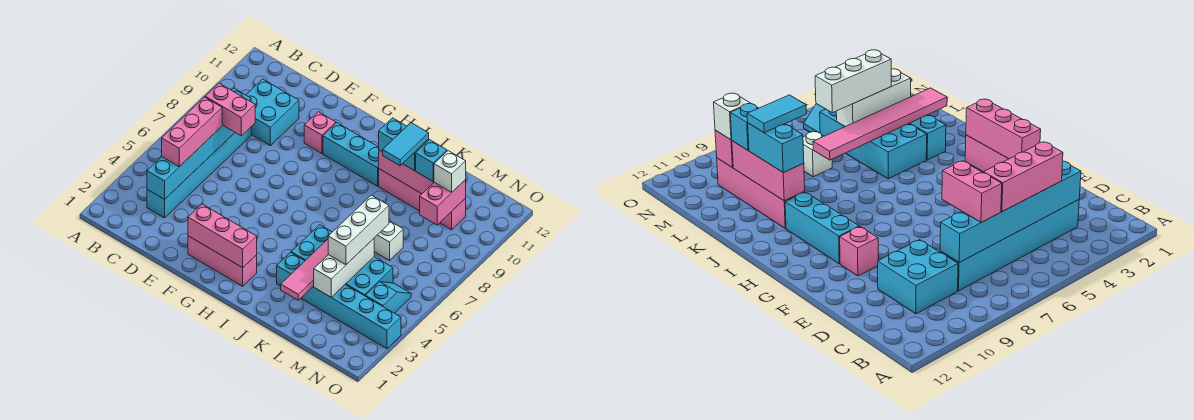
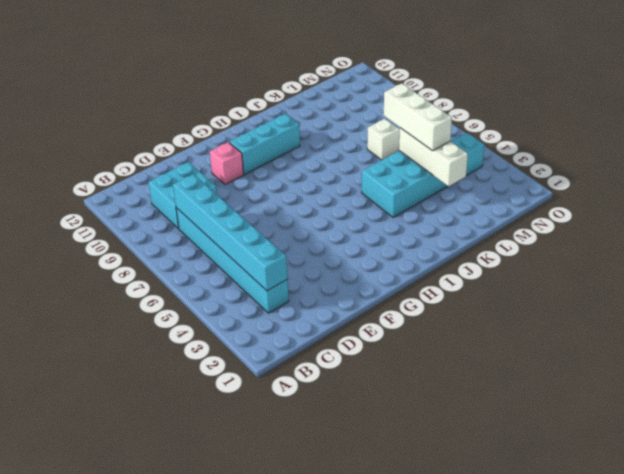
none -> pink 1x3 brick [188,236,257,286]
none -> cyan 1x6 brick [277,252,401,349]
none -> pink 1x4 brick [379,169,466,230]

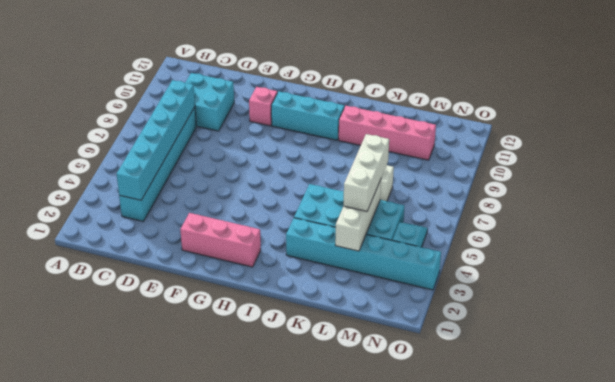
none -> pink 1x3 brick [188,204,257,268]
none -> pink 1x3 brick [379,150,434,194]
none -> pink 1x6 tile [281,239,328,300]

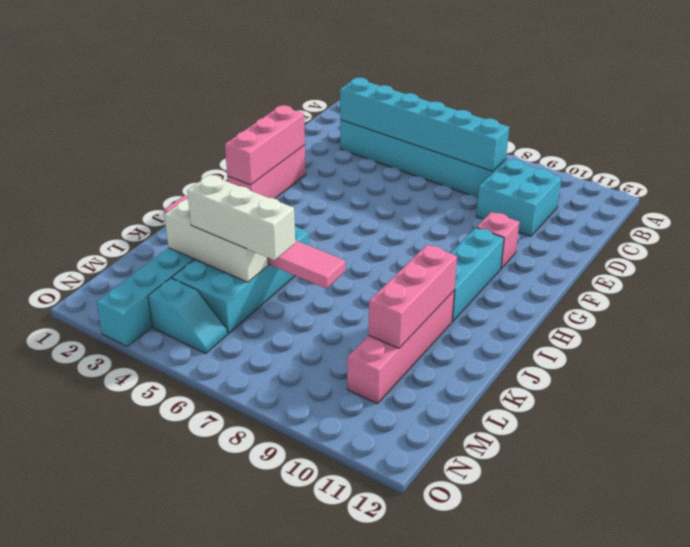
none -> white 1x1 brick [374,221,403,260]
none -> pink 1x2 brick [420,180,466,225]
none -> pink 1x3 brick [162,97,222,167]

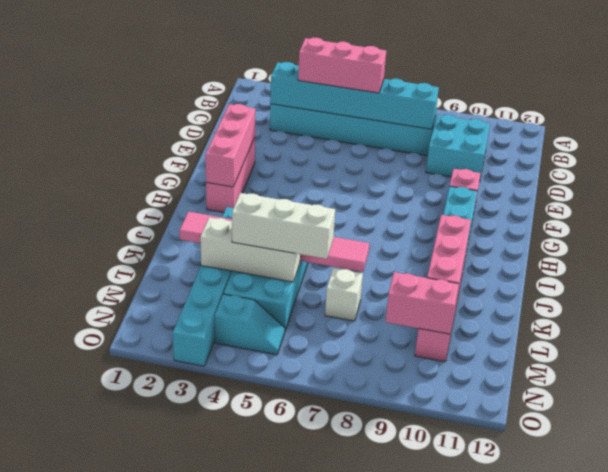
none -> pink 1x2 brick [205,83,255,136]
none -> cyan 1x2 brick [379,118,429,171]
none -> cyan 1x1 brick [416,140,447,181]

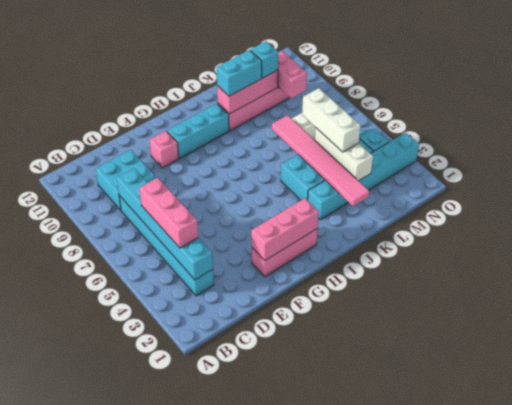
none -> pink 1x2 brick [205,83,255,136]
none -> white 1x1 brick [434,151,466,192]
none -> cyan 1x2 tile [383,123,429,166]

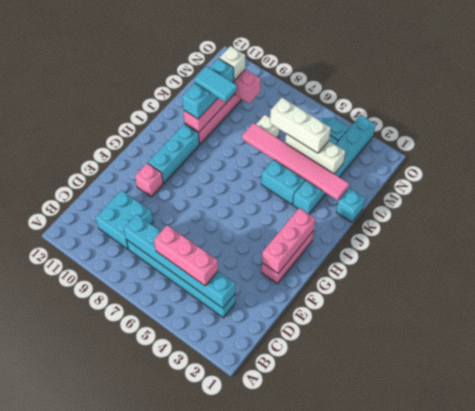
cyan 1x1 brick [336,188,365,222] -> none
none -> pink 1x2 brick [205,83,255,136]

